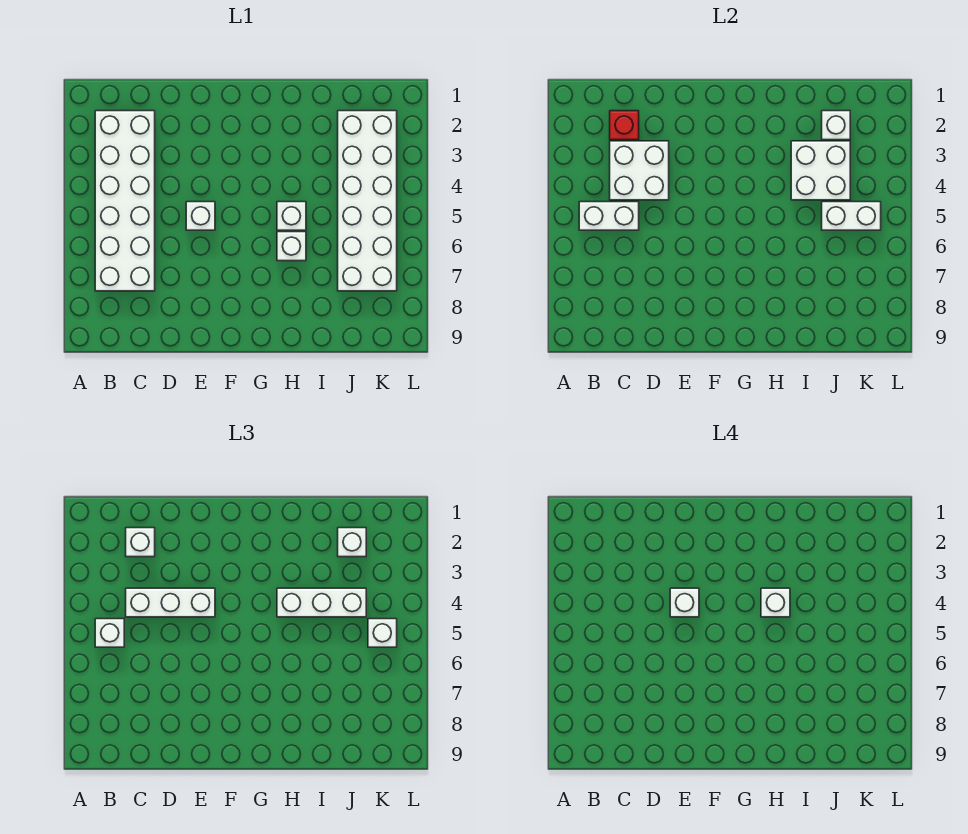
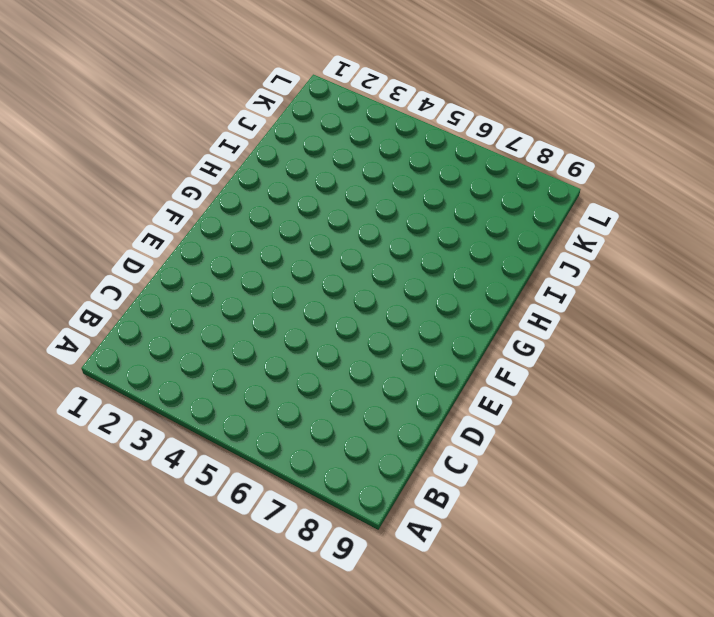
none -> white 2x6 brick [95,111,155,291]
none -> white 1x1 brick [186,202,215,230]
none -> white 1x1 brick [277,202,306,230]

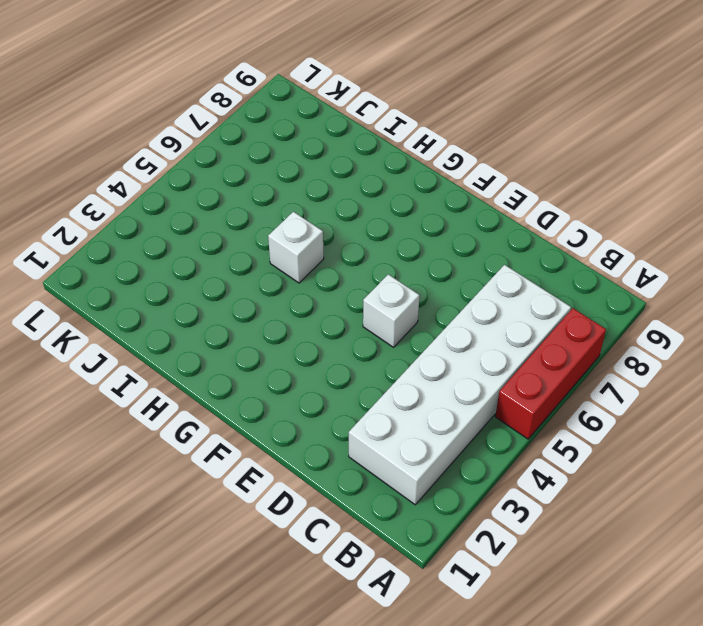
red 1x3 brick [495,308,606,439] -> none
none -> white 1x1 brick [277,232,306,261]
none -> white 2x6 brick [338,111,397,291]
none -> white 1x2 brick [579,202,639,230]

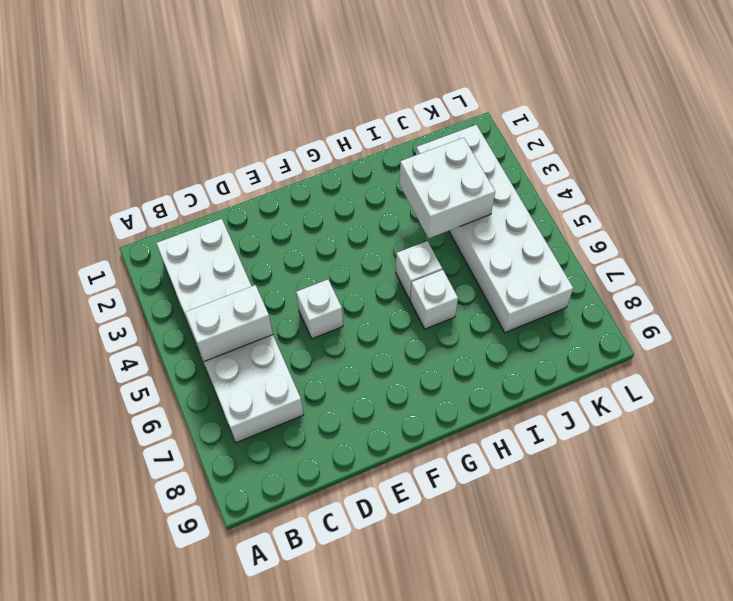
none -> red 1x1 brick [610,111,639,140]
none -> white 2x2 brick [610,141,669,200]
none -> white 1x1 brick [822,111,850,140]

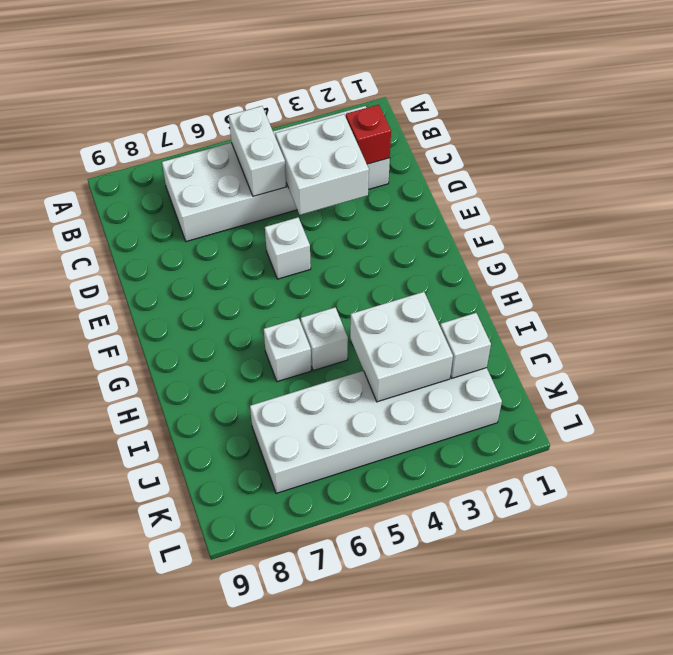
none -> white 1x2 brick [822,202,881,230]
none -> white 1x1 brick [95,619,124,647]
none -> white 1x1 brick [126,528,155,557]

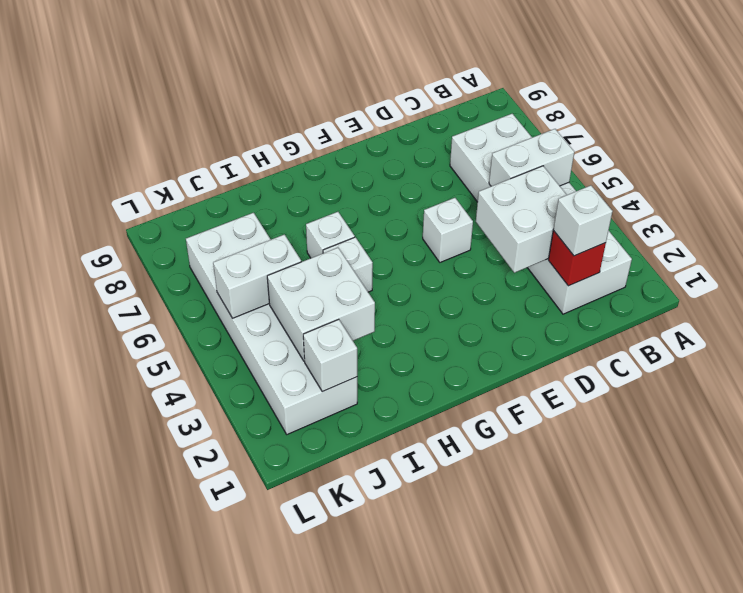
none -> white 1x1 brick [95,619,124,647]
none -> white 1x3 brick [126,588,215,617]
none -> white 1x3 brick [277,588,366,617]

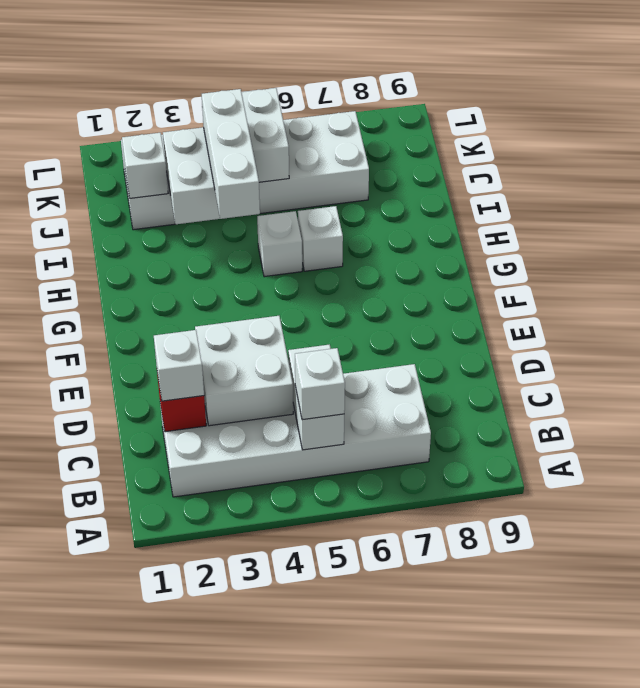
none -> white 1x1 brick [186,202,215,230]
none -> white 1x3 brick [126,588,215,617]
none -> white 1x1 brick [338,528,366,557]

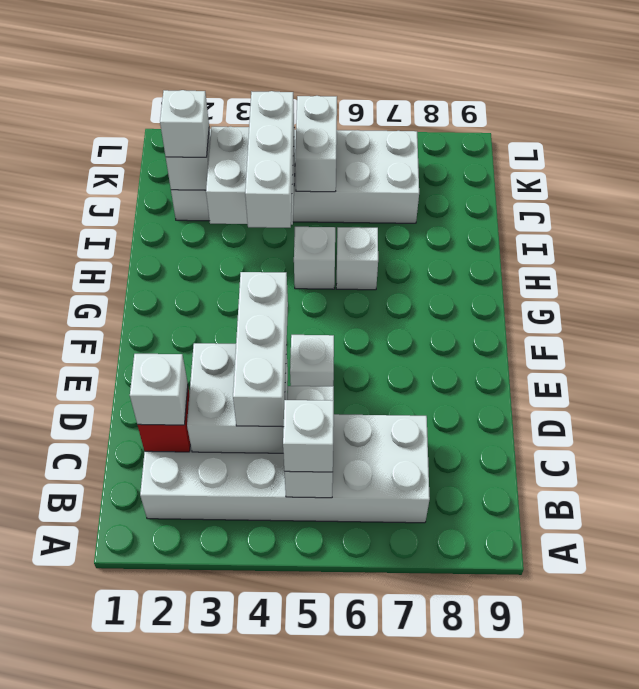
none -> white 1x1 brick [368,619,397,647]
none -> white 1x1 brick [670,588,699,617]
none -> white 1x1 brick [761,588,790,617]

